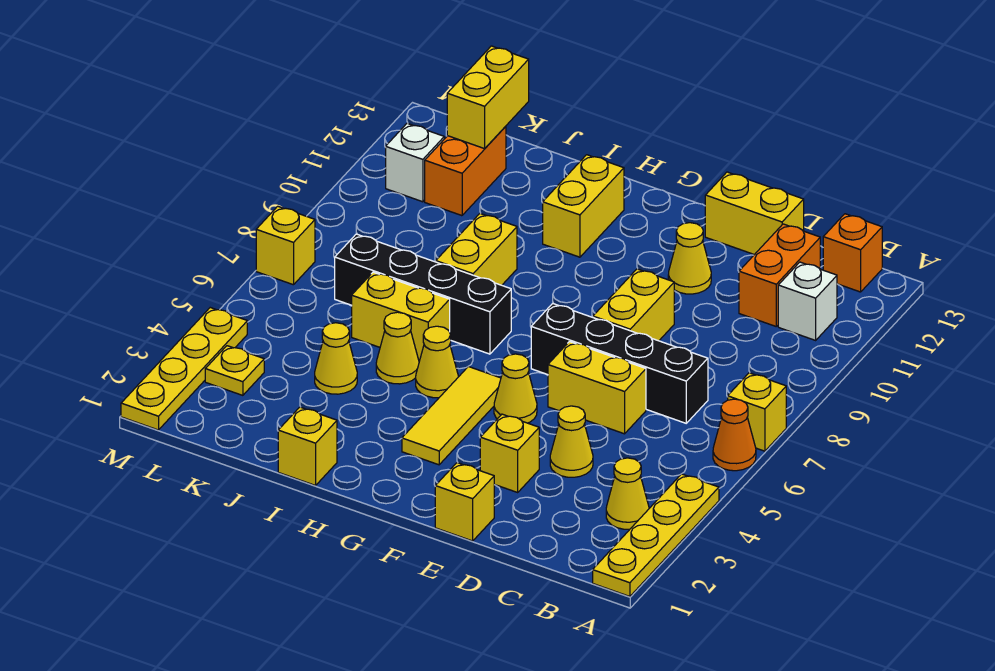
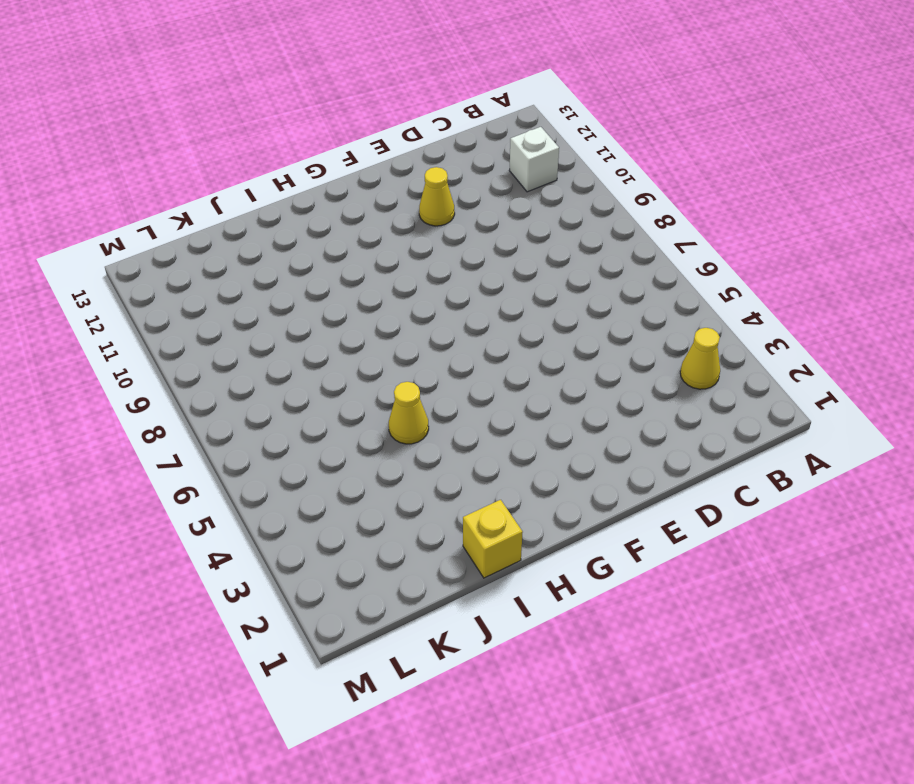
none -> yellow 1x4 plate [593,474,719,596]
none -> orange 1x1 cone [713,399,756,471]
none -> yellow 1x1 brick [728,373,786,451]
none -> orange 1x1 brick [823,214,882,292]

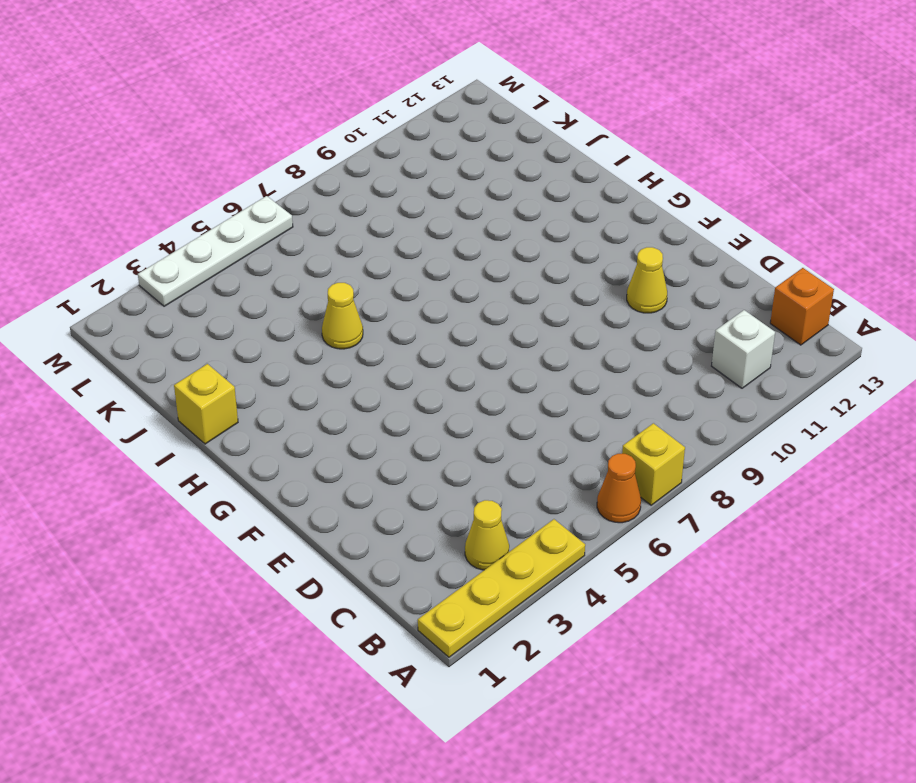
white 1x4 plate [138,196,293,306] -> yellow 1x4 plate [121,308,247,430]
none -> black 1x4 brick [531,304,708,423]
none -> orange 1x2 brick [739,224,820,326]
none -> yellow 1x1 cone [550,406,593,477]
none -> yellow 1x2 brick [548,342,646,434]

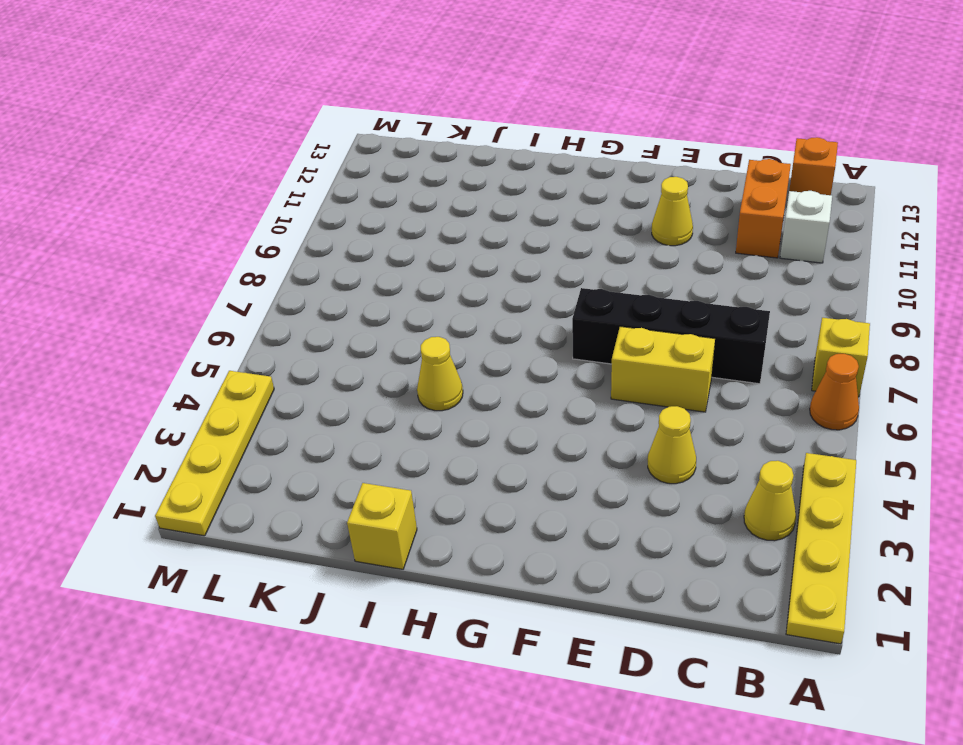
none -> yellow 1x2 brick [705,172,804,255]
none -> yellow 1x1 brick [435,463,494,541]
none -> yellow 1x1 brick [480,414,539,492]
none -> yellow 1x2 brick [593,269,674,341]

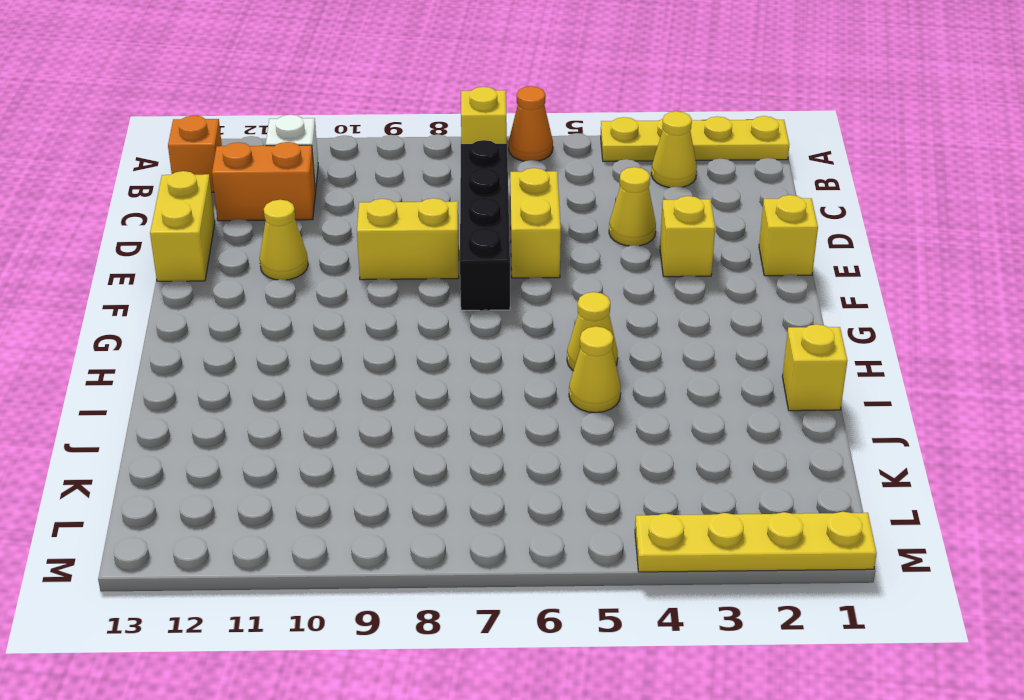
none -> yellow 1x1 cone [494,354,537,423]
none -> yellow 1x3 tile [402,367,501,465]
none -> black 1x4 brick [335,234,511,354]
none -> yellow 1x2 brick [543,155,624,257]

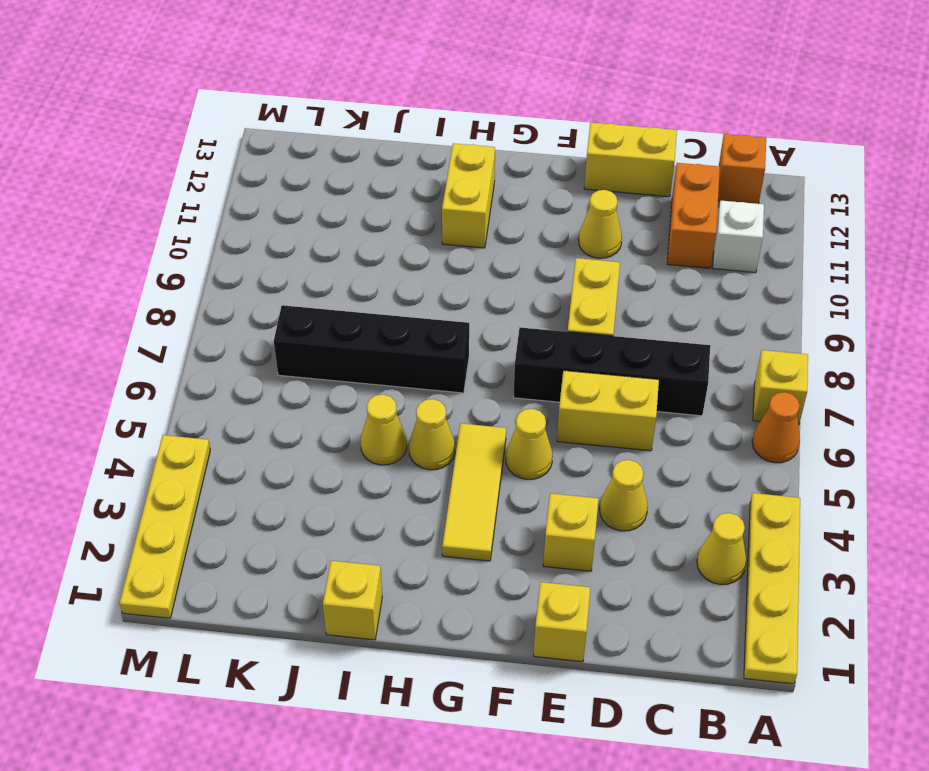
none -> yellow 1x2 brick [352,272,450,361]
none -> yellow 1x2 brick [436,213,517,285]
none -> yellow 1x1 cone [315,323,357,394]
none -> orange 1x2 brick [425,126,506,216]

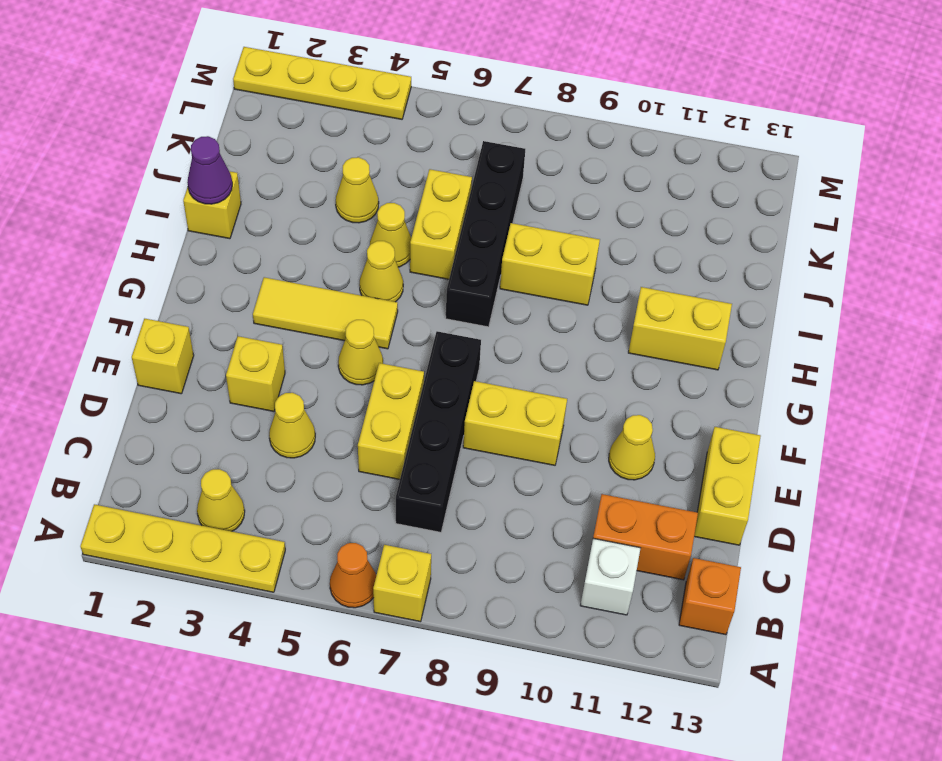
purple 1x1 cone [187,136,232,204] -> none
none -> orange 1x2 brick [425,126,506,216]
none -> yellow 1x1 plate [205,346,264,395]
none -> white 1x1 brick [386,123,444,202]
none -> yellow 1x1 brick [256,206,315,285]

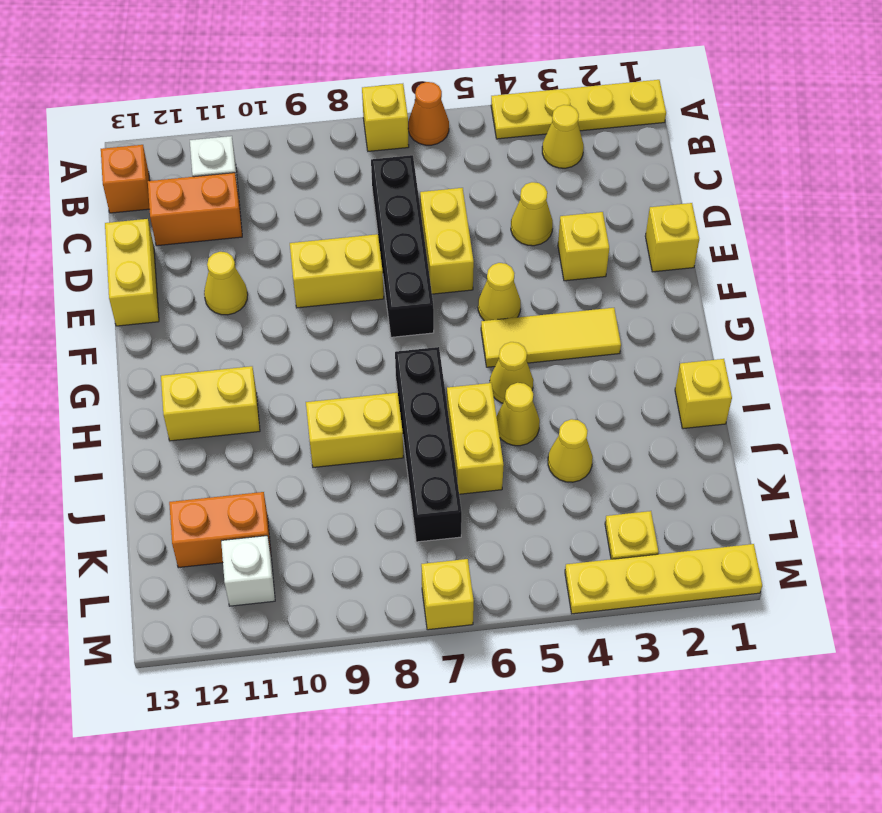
none -> yellow 1x2 brick [447,46,529,149]

